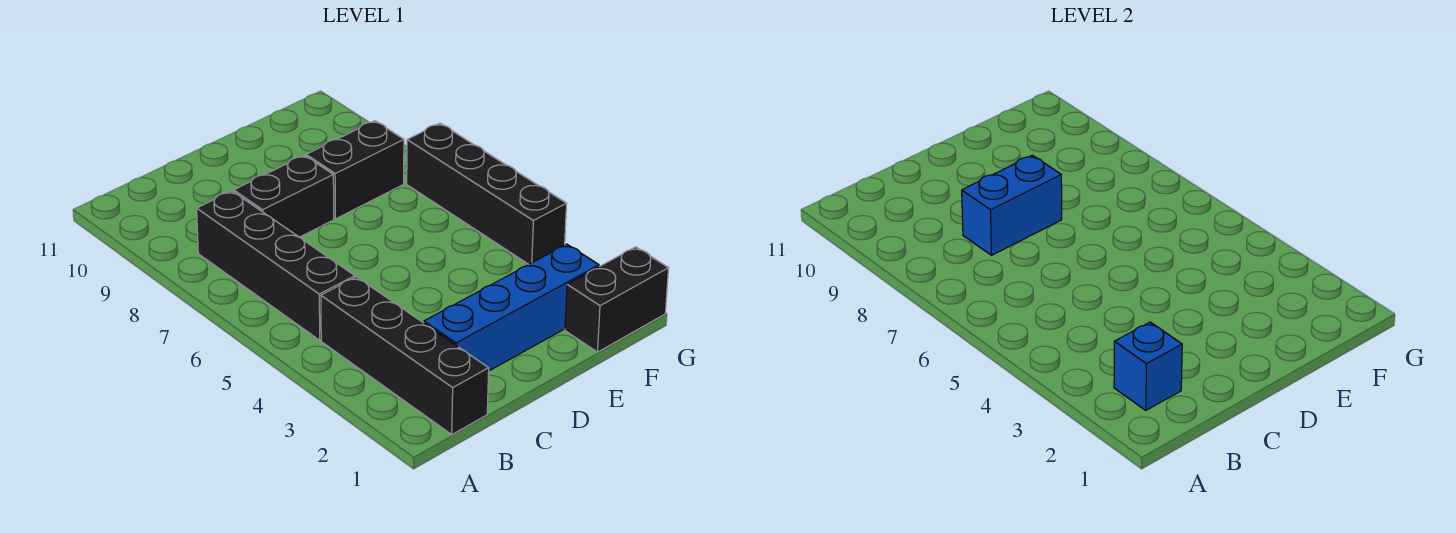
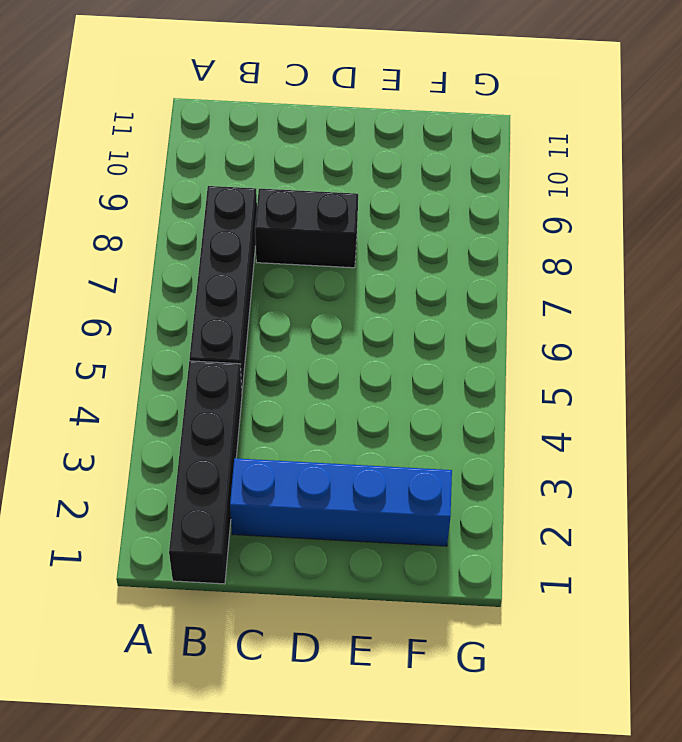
none -> black 1x2 brick [306,121,404,219]
none -> black 1x2 brick [565,247,669,352]

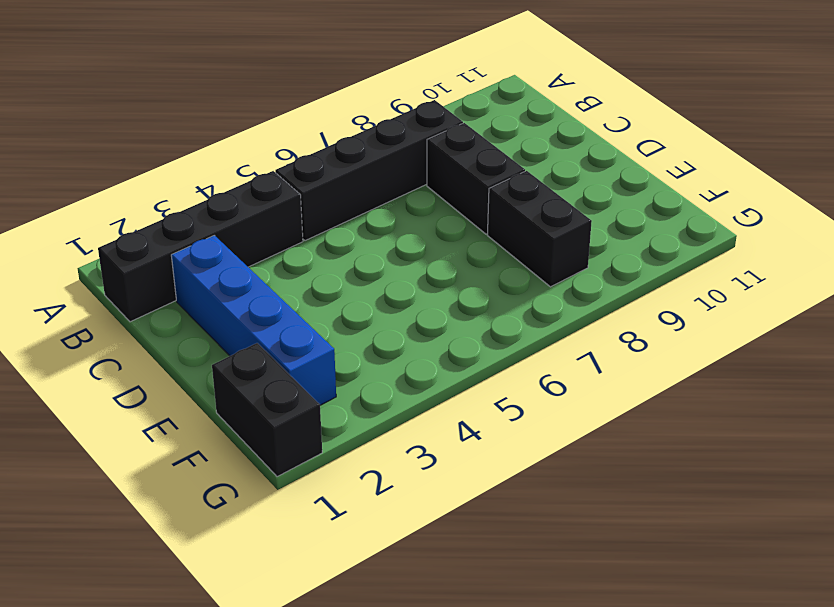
none -> black 1x4 brick [407,123,567,265]
none -> blue 1x1 brick [1114,322,1182,410]

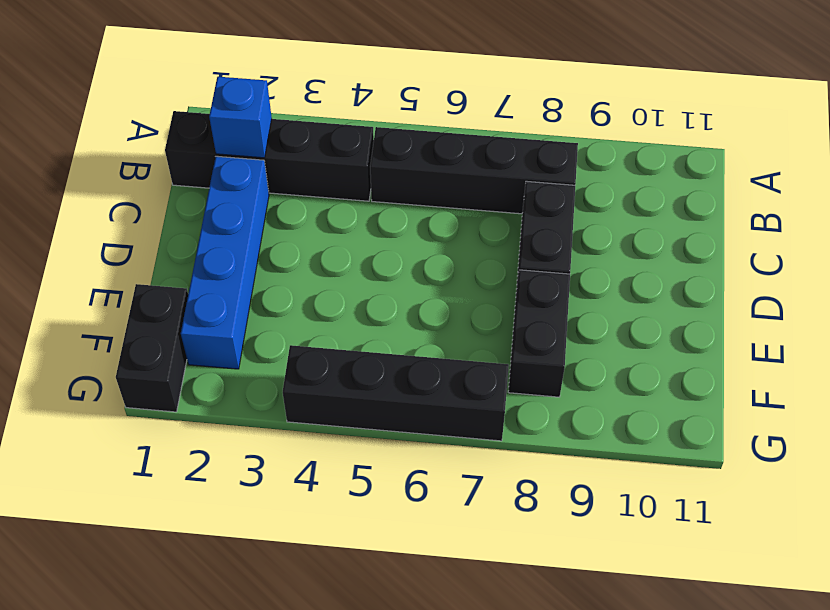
none -> blue 1x2 brick [962,155,1062,255]

